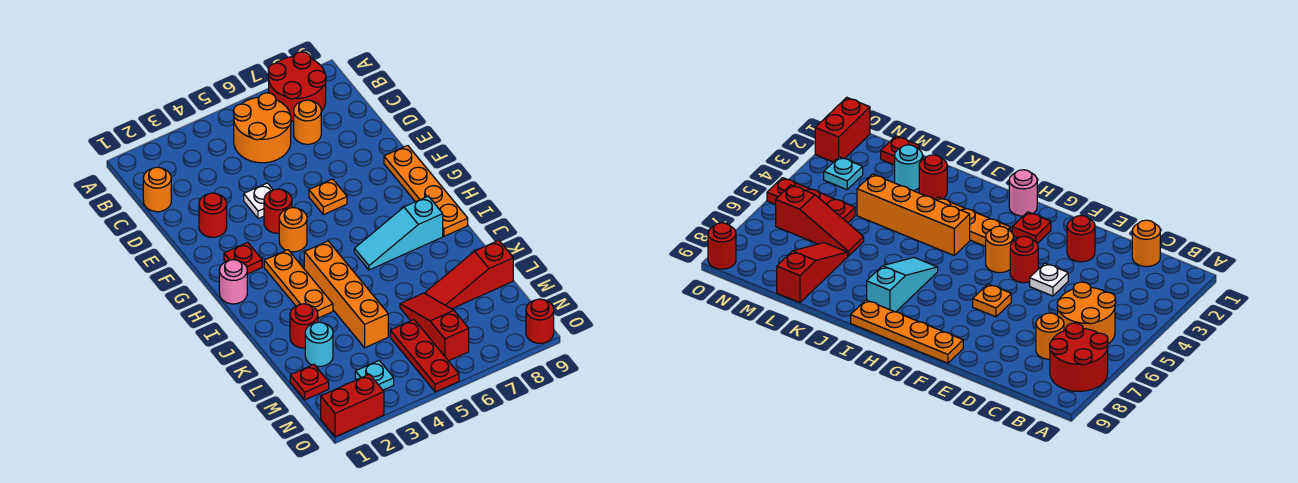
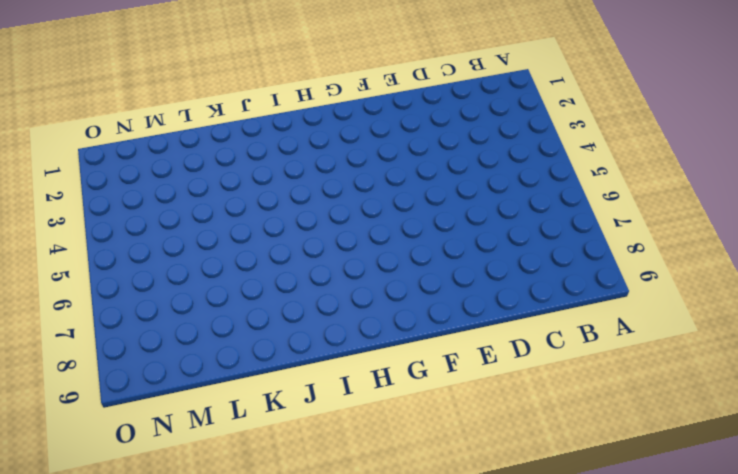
none -> red 2x2 round brick [268,52,326,122]
none -> orange 2x2 round brick [233,93,291,163]
none -> orange 1x1 round brick [143,167,171,212]

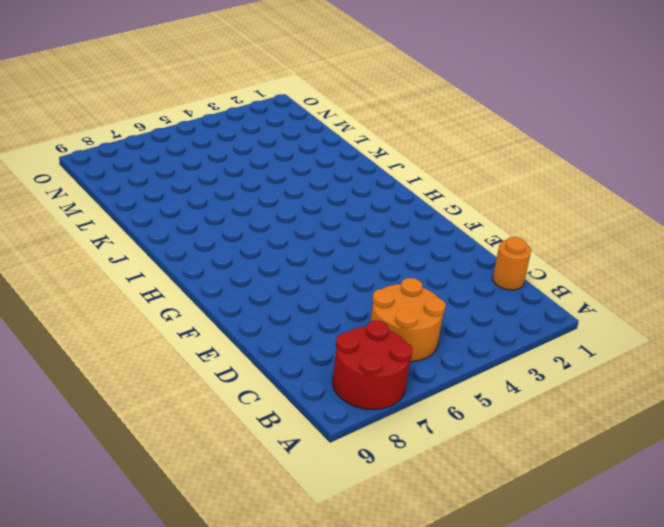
none -> orange 1x1 round brick [294,100,321,144]
none -> red 1x1 round brick [199,193,227,237]
none -> white 1x1 plate [244,183,273,219]

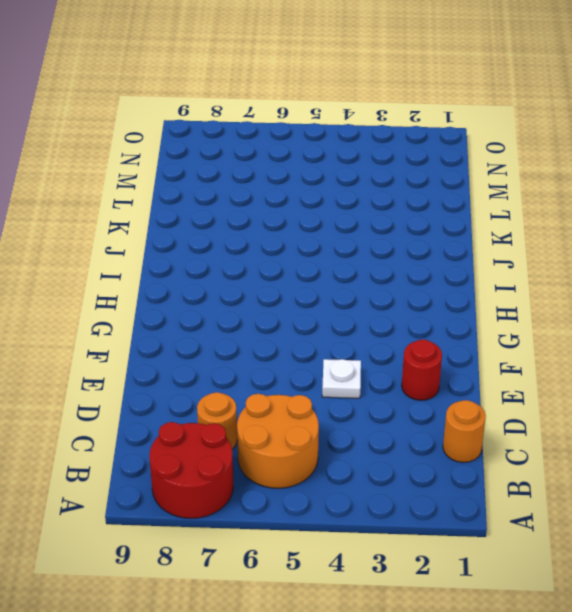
none -> red 1x1 round brick [264,189,292,233]
none -> orange 1x1 plate [309,179,347,215]
none -> orange 1x4 plate [384,145,468,236]

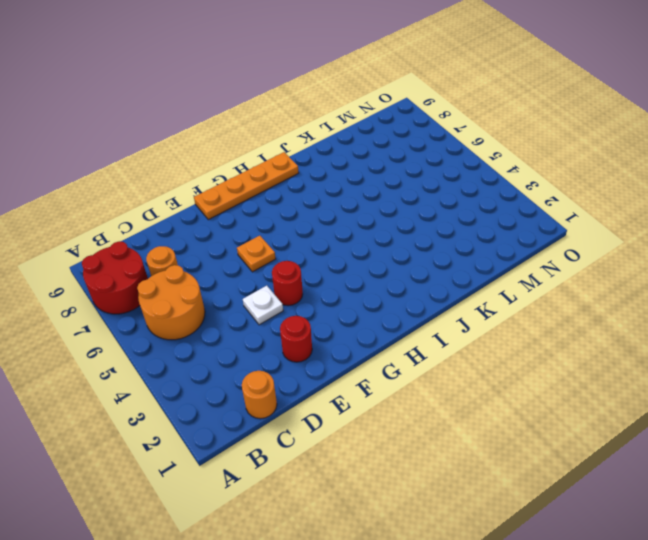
none -> red 1x1 plate [224,242,262,274]
none -> orange 1x1 round brick [279,208,307,252]
none -> pink 1x1 round brick [219,260,247,304]

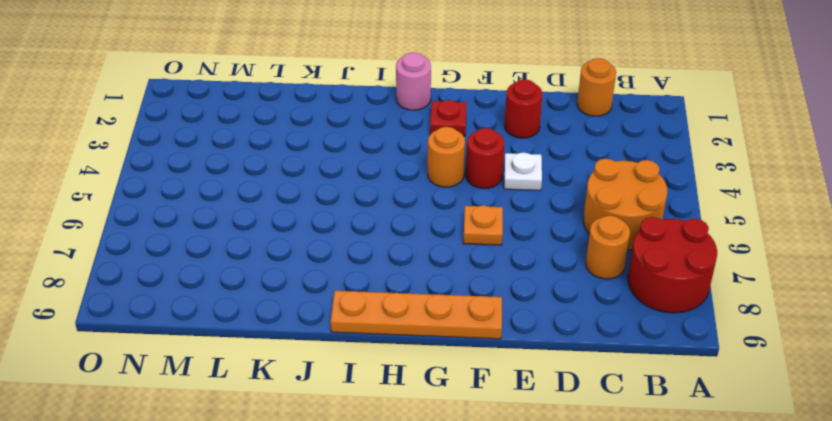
none -> orange 1x3 plate [264,250,333,318]
none -> orange 1x4 brick [304,241,388,348]
none -> cyan 1x3 slope [354,196,443,270]

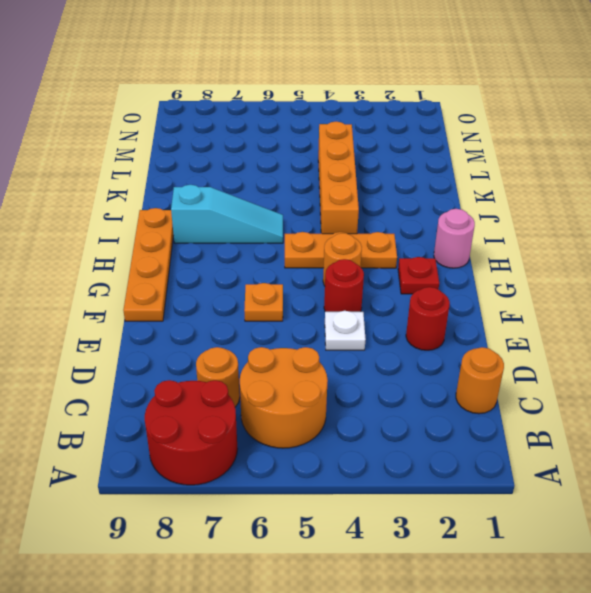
orange 1x3 plate [285,232,397,268] -> orange 1x3 plate turned to [264,250,333,318]
none -> red 1x1 round brick [290,304,318,348]
none -> cyan 1x1 round brick [305,322,333,367]
none -> red 1x3 slope [400,293,469,361]

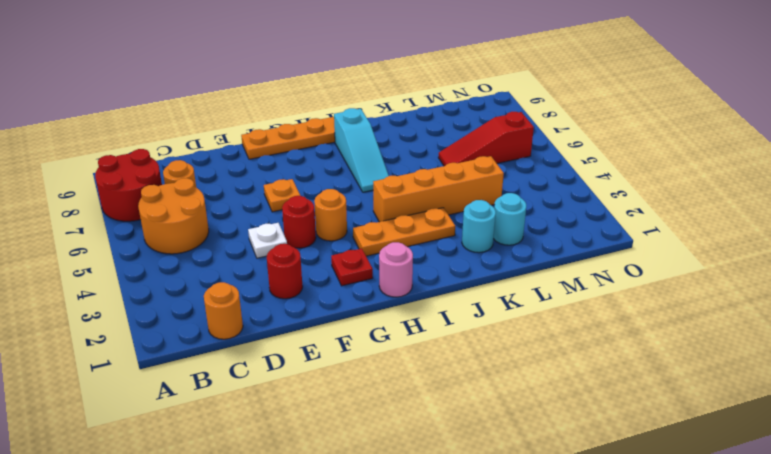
cyan 1x1 round brick [462,200,496,253] -> red 1x1 round brick [290,304,318,348]
none -> red 1x3 slope [425,240,513,309]
none -> red 1x1 plate [290,364,329,400]
none -> red 1x3 plate [390,320,459,392]

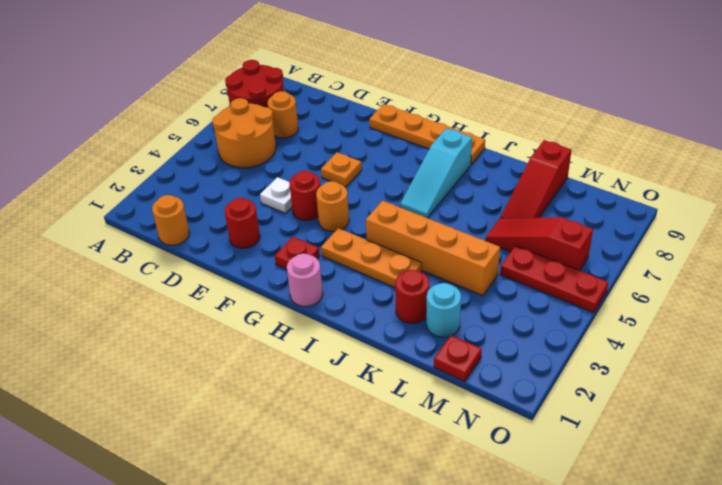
none -> cyan 1x1 plate [355,361,394,390]
none -> red 1x2 brick [321,374,384,437]
none -> red 1x1 round brick [526,299,554,343]

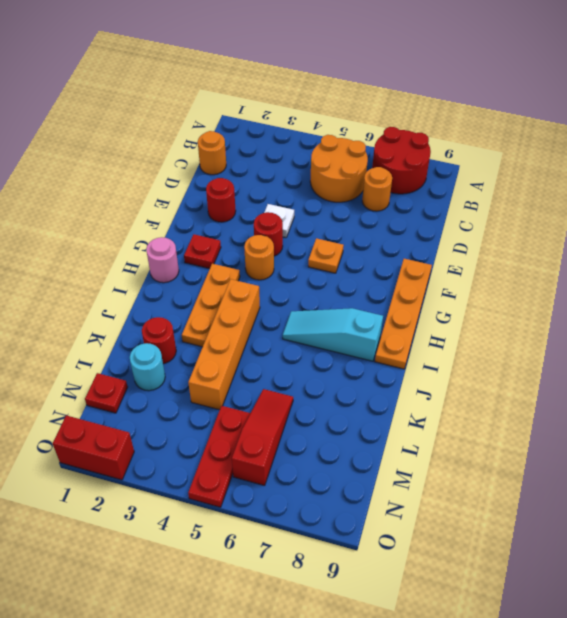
none -> red 1x3 slope [425,240,513,309]
none -> cyan 1x1 plate [355,361,394,390]
none -> red 1x1 round brick [526,299,554,343]

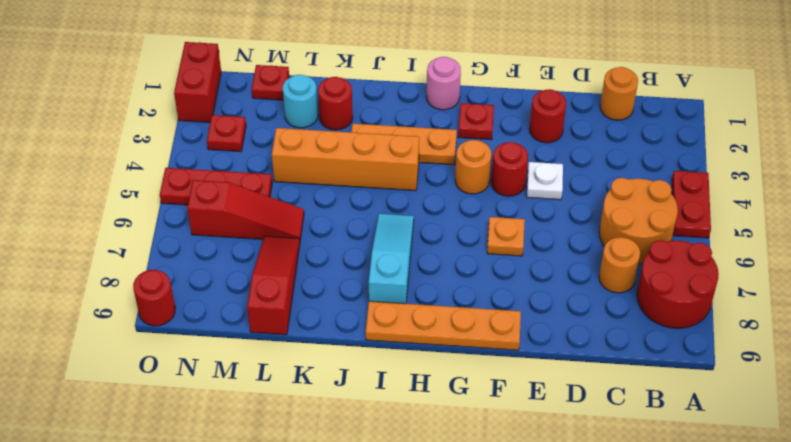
red 1x2 plate [672,171,711,238] -> none
red 1x1 plate [207,115,246,152] -> cyan 1x1 plate [355,361,394,390]

